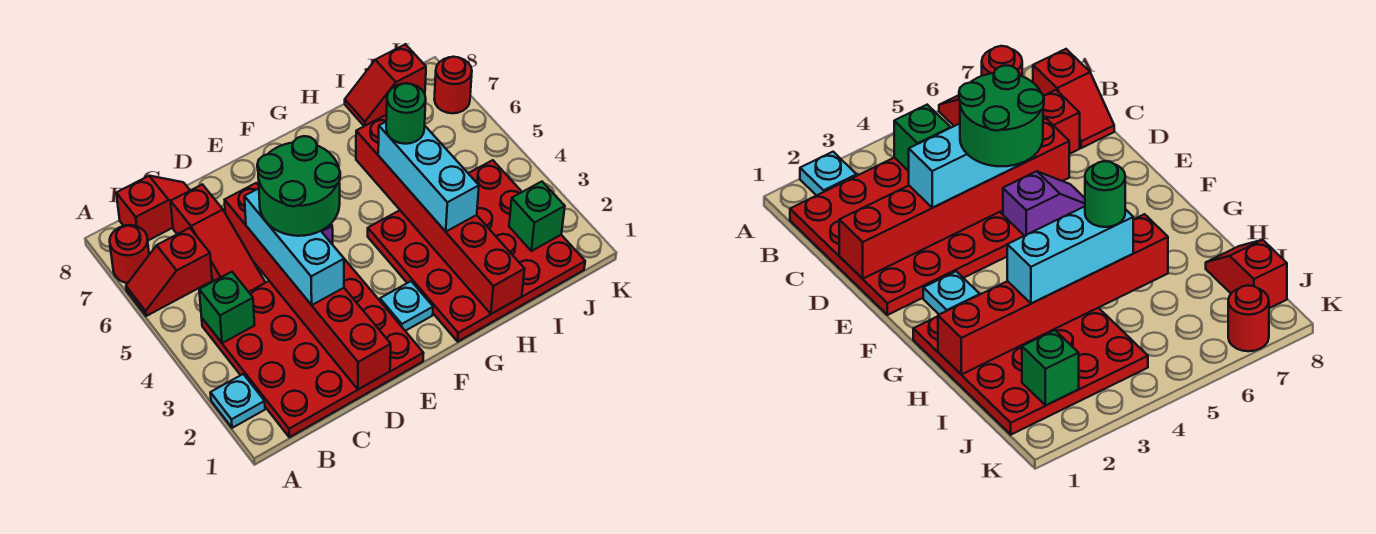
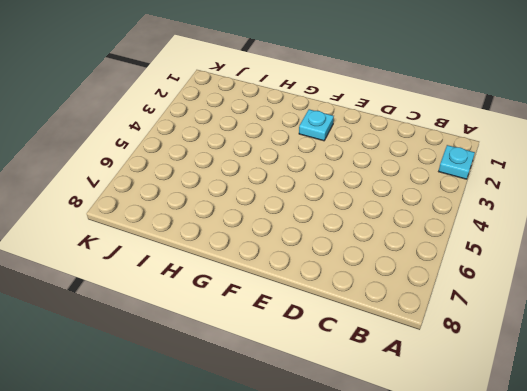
none -> red 1x2 slope [126,228,212,316]
none -> red 1x1 round brick [110,225,149,283]
none -> red 4x4 plate [202,259,423,437]

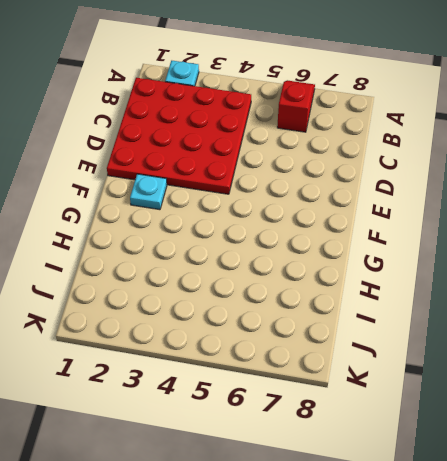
none -> red 1x1 round brick [110,225,149,283]
none -> red 1x2 slope [116,176,190,240]
none -> red 1x3 slope [171,184,266,292]

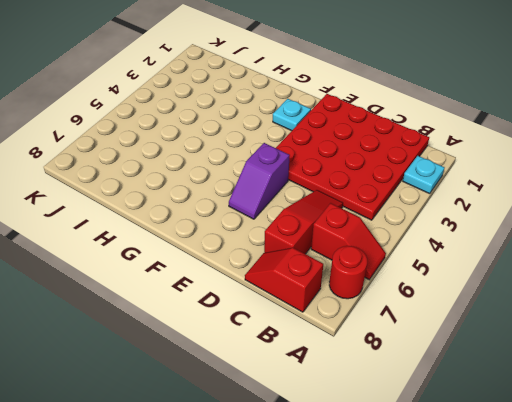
none -> red 4x4 plate [368,160,585,341]
none -> red 1x2 slope [345,44,426,126]
none -> red 1x1 round brick [434,57,472,113]

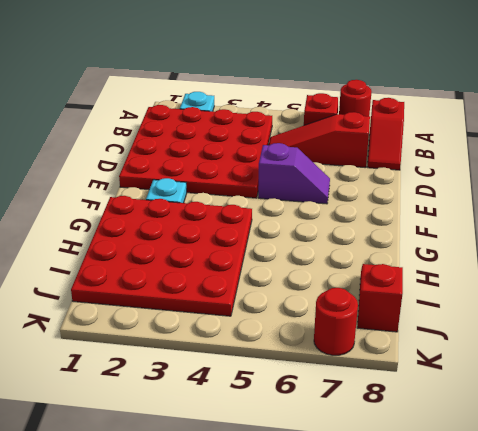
none -> green 1x1 brick [199,272,255,343]
none -> red 1x6 brick [225,183,391,389]
none -> red 1x6 brick [356,115,525,314]

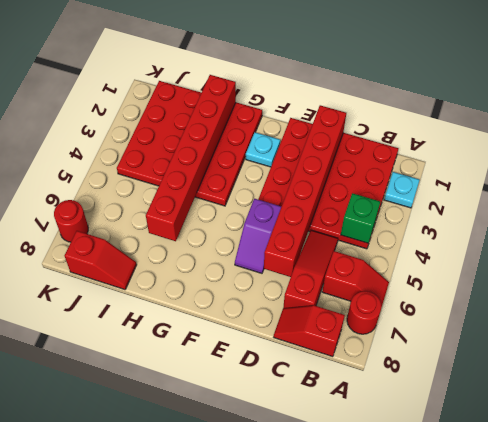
none -> green 1x1 brick [509,182,565,251]
none -> cyan 1x3 brick [244,189,344,305]
none -> cyan 1x3 brick [378,122,479,232]

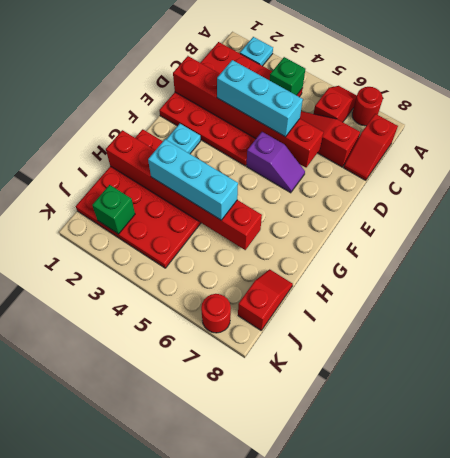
none -> green 2x2 round brick [257,136,340,236]
none -> green 1x1 round brick [386,83,426,144]

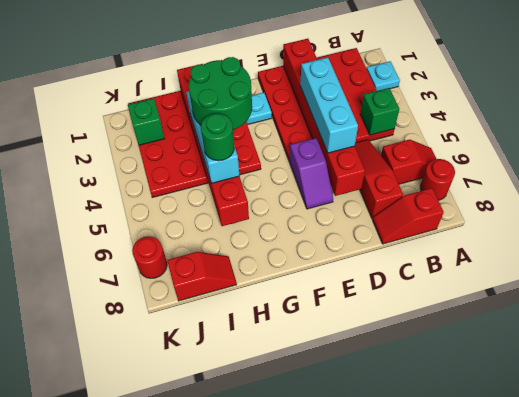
green 2x2 round brick [189,57,252,130] -> green 2x2 round brick moved to [257,136,340,236]

